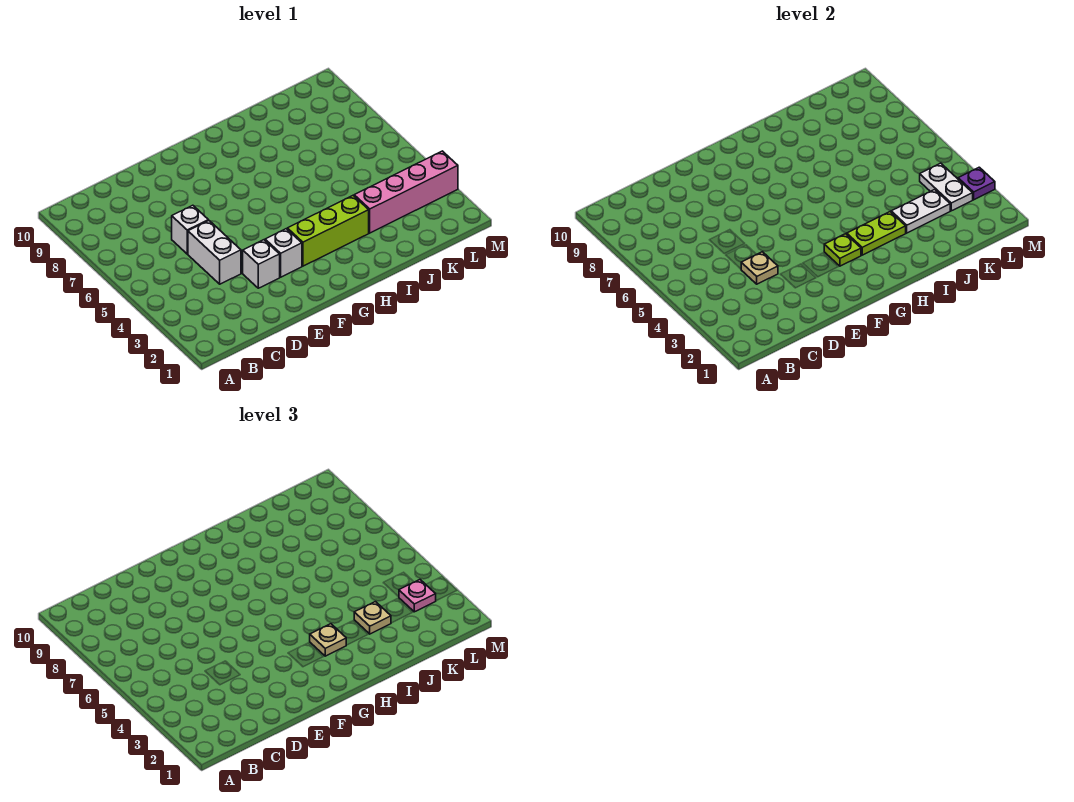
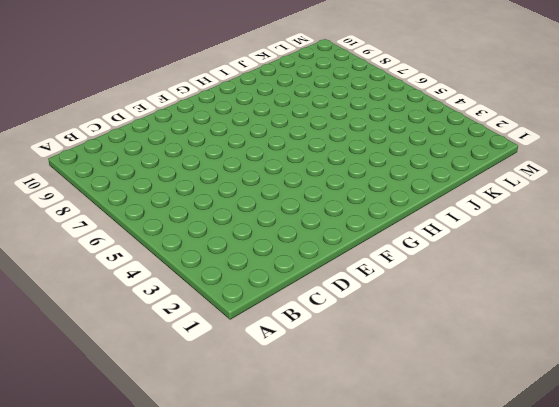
none -> white 1x2 brick [188,221,241,284]
none -> white 1x1 brick [172,205,208,254]
none -> white 1x1 brick [243,240,280,288]

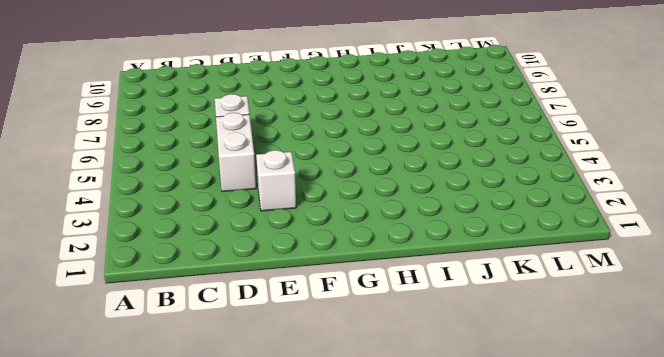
none -> white 1x1 brick [265,229,302,277]
none -> lime 1x3 brick [287,196,369,266]
none -> pink 1x4 brick [354,151,458,233]

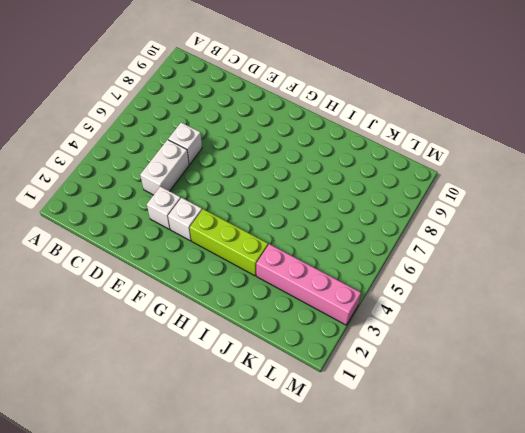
none -> tan 1x1 plate [741,252,778,284]
none -> lime 1x1 plate [824,234,861,266]
none -> lime 1x2 plate [847,212,906,255]

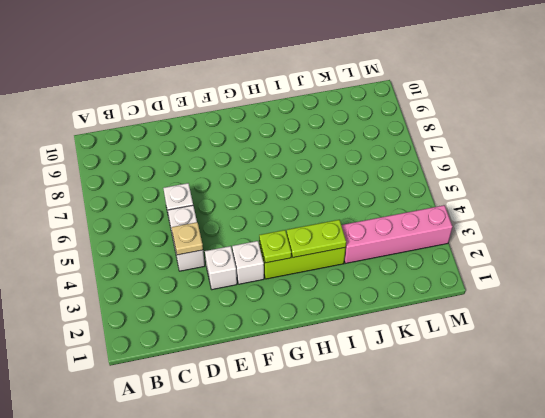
none -> white 1x2 plate [891,189,950,233]
none -> white 1x2 plate [920,163,973,211]
none -> purple 1x1 plate [958,167,995,200]

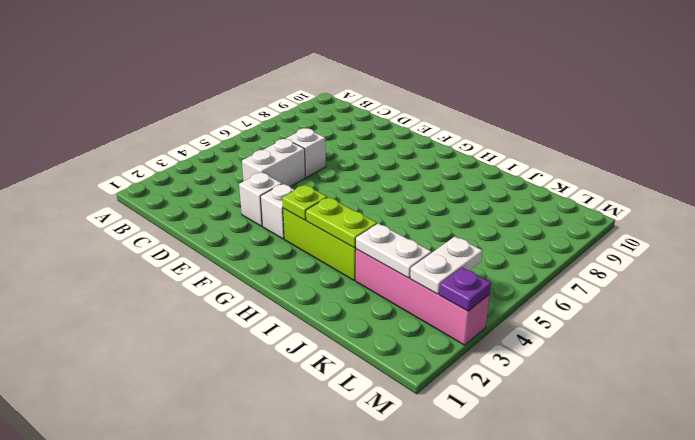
none -> tan 1x1 plate [741,252,778,284]
none -> tan 1x1 plate [310,624,346,656]
none -> tan 1x1 plate [354,602,391,634]

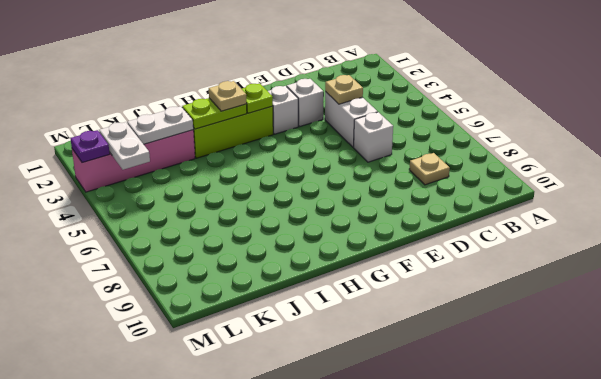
tan 1x1 plate [409,153,450,185] -> tan 1x1 plate moved to [354,602,391,634]
none -> pink 1x1 plate [399,580,436,612]

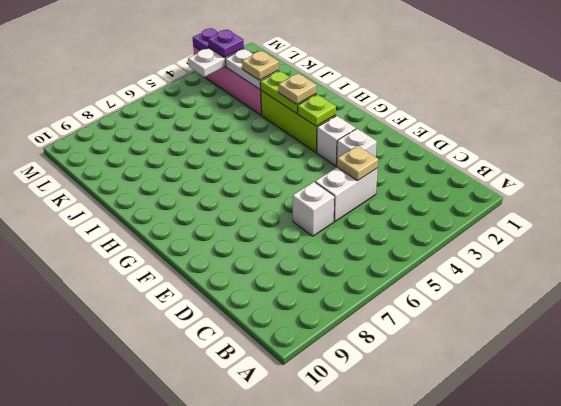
purple 1x1 plate [208,29,244,58] -> pink 1x1 plate [399,580,436,612]

